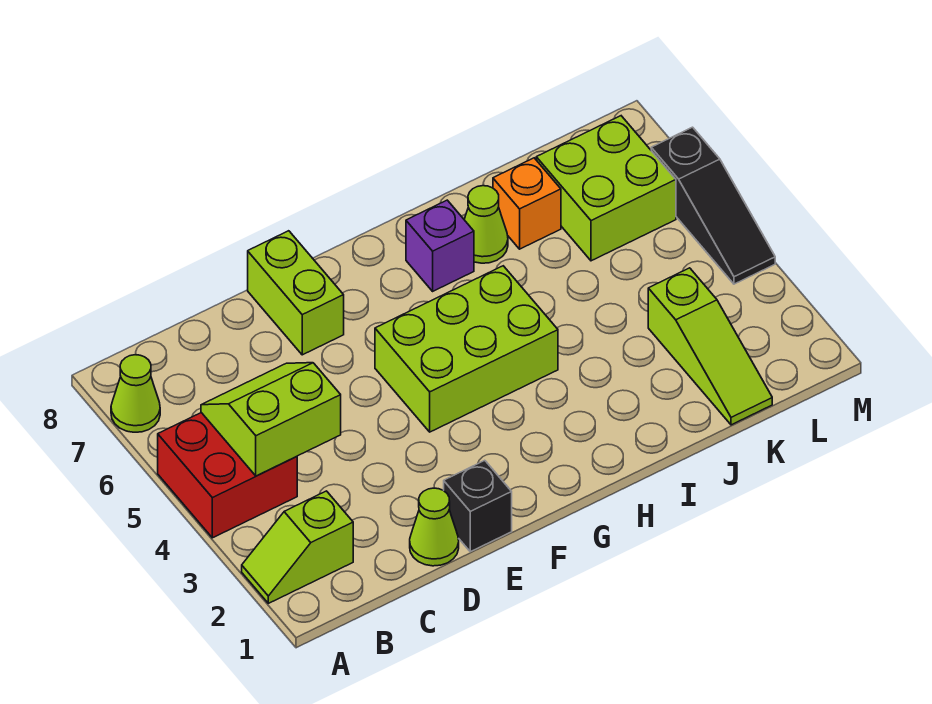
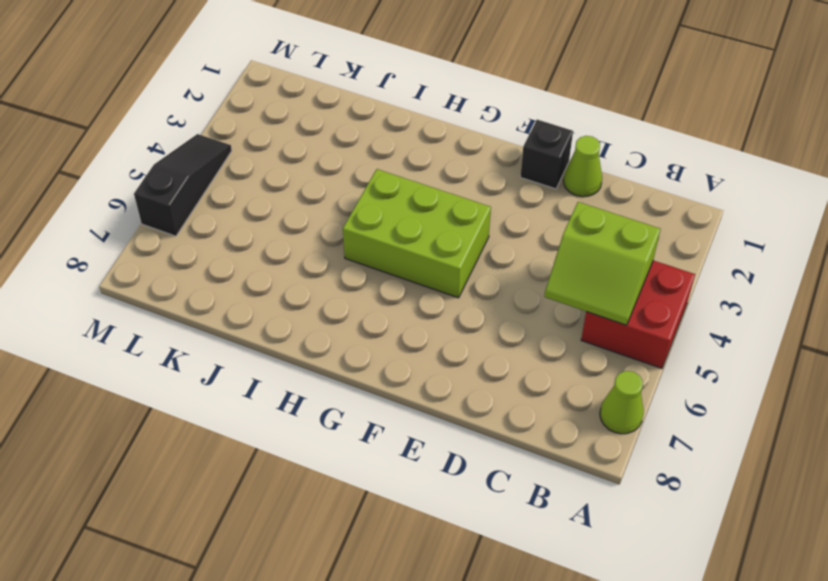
none -> lime 1x2 slope [242,491,353,603]
none -> lime 1x2 brick [248,231,344,355]
none -> purple 1x1 brick [406,200,474,291]

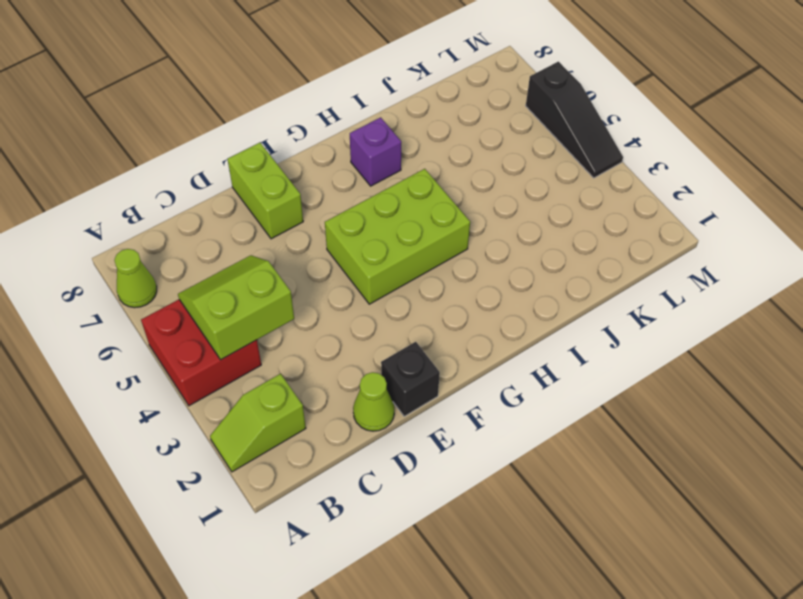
none -> lime 1x1 cone [464,185,508,263]
none -> orange 1x1 brick [493,158,561,249]
none -> lime 1x3 slope [648,268,772,425]

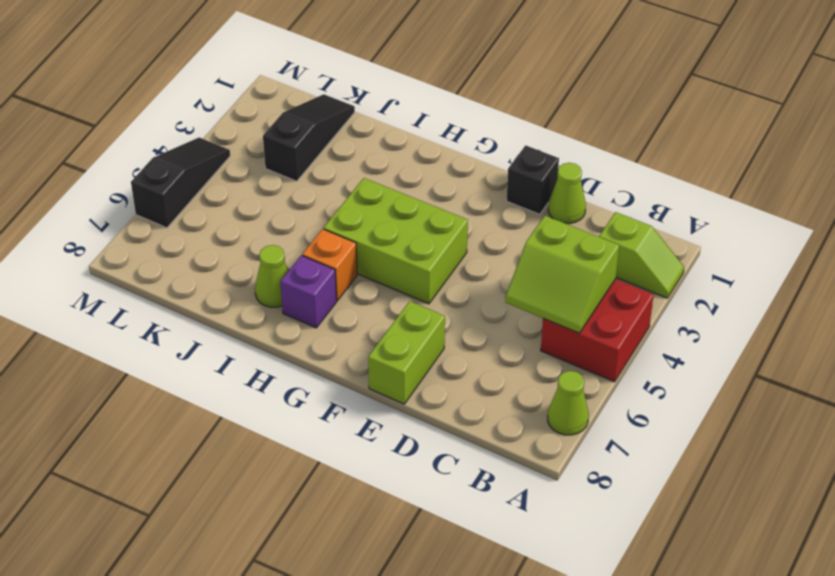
orange 1x1 brick [302,229,357,301] -> orange 1x1 brick moved to [493,158,561,249]
black 1x3 slope [263,94,355,181] -> lime 1x3 slope [648,268,772,425]
none -> lime 2x2 brick [536,116,676,261]

